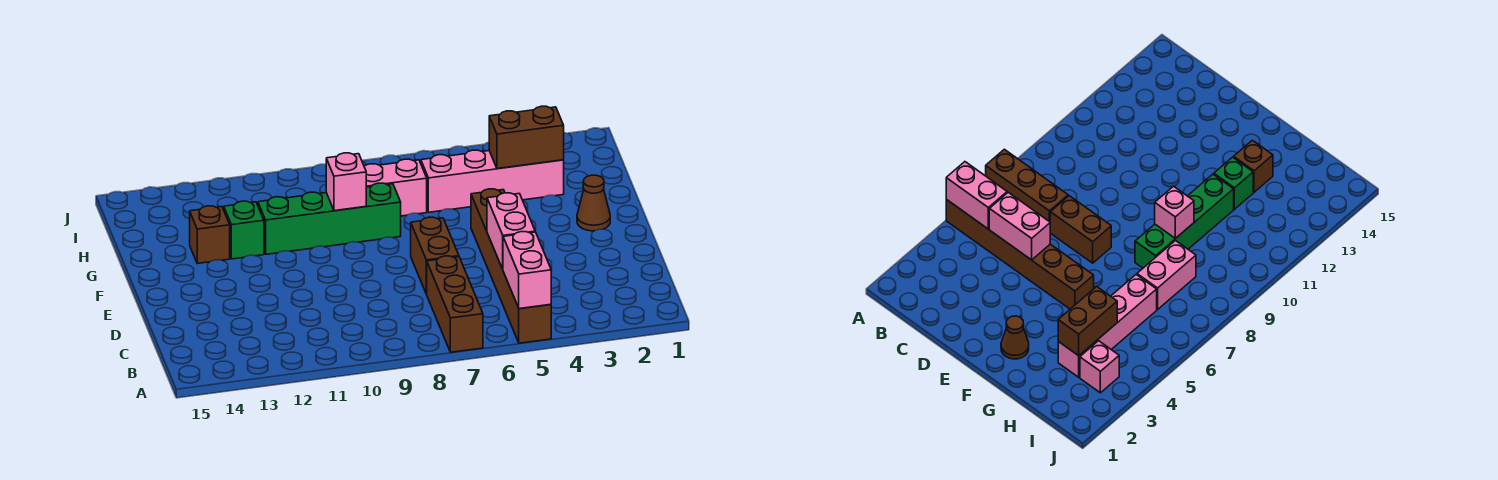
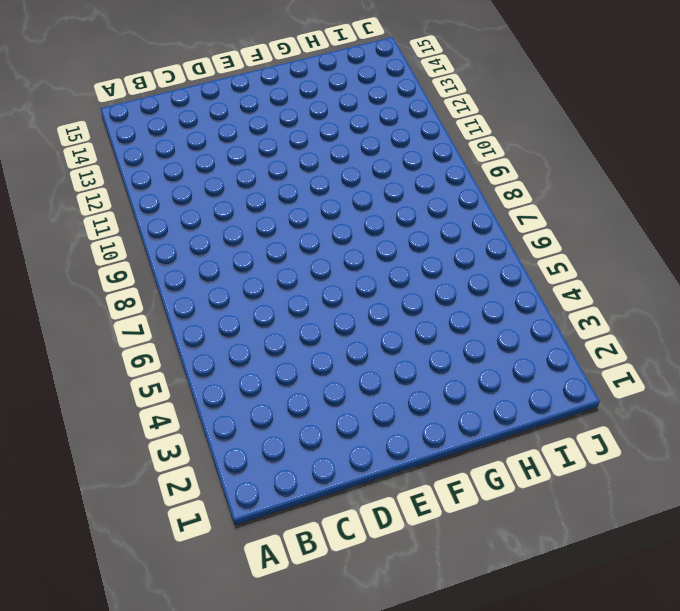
none -> brown 1x6 brick [471,189,551,343]
none -> brown 1x3 brick [427,256,483,352]
none -> brown 1x2 brick [411,217,459,294]

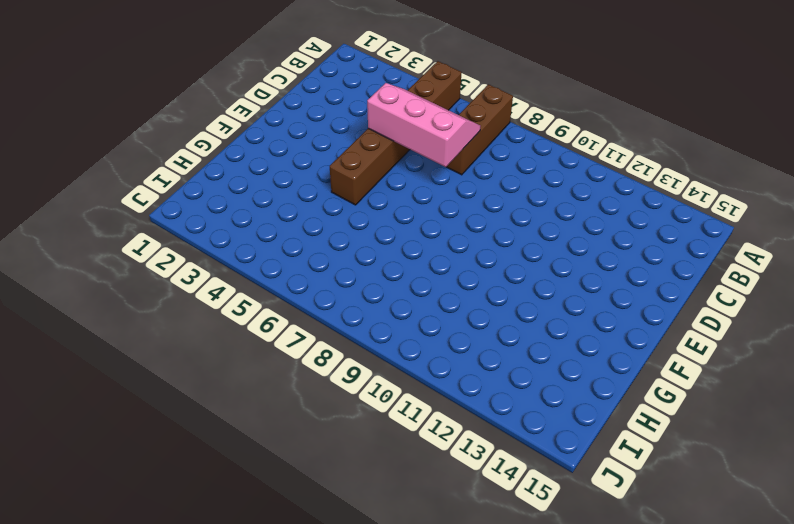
pink 2x3 slope [367,83,480,167] -> pink 1x2 brick [487,193,535,269]
none -> brown 1x2 brick [411,217,459,294]
none -> brown 1x1 cone [577,175,610,231]
none -> green 1x4 brick [258,183,401,254]

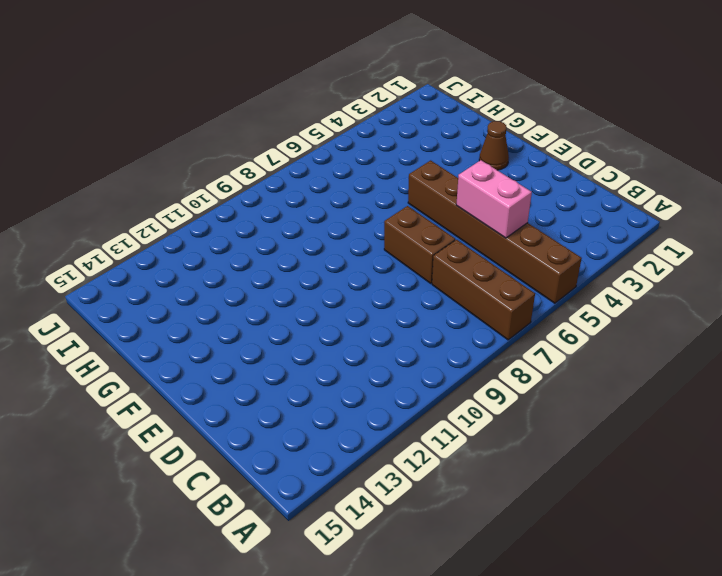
none -> green 1x4 brick [258,183,401,254]
none -> green 1x1 brick [224,201,264,259]
none -> brown 1x1 brick [190,206,230,264]

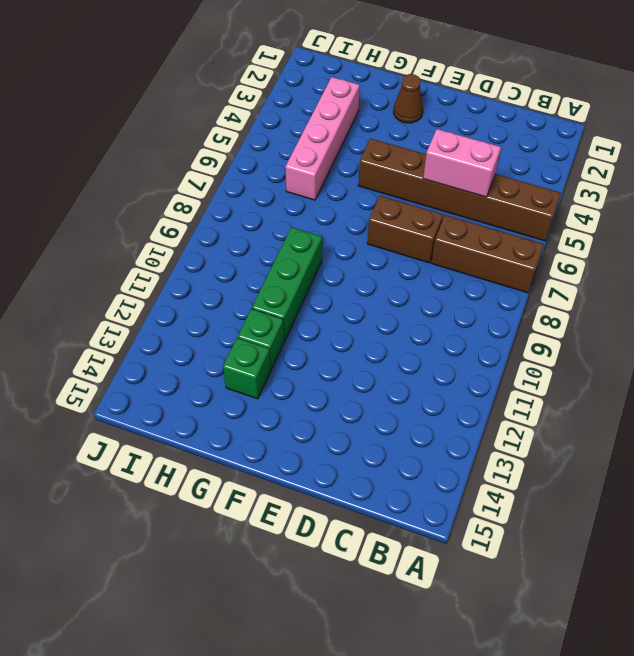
green 1x3 brick [252,227,322,340] -> green 1x4 brick [258,183,401,254]
green 1x1 brick [223,338,271,399] -> brown 1x1 brick [190,206,230,264]
none -> pink 1x2 brick [364,159,427,216]
none -> pink 1x1 brick [1080,341,1119,393]
none -> pink 1x2 brick [503,232,551,309]

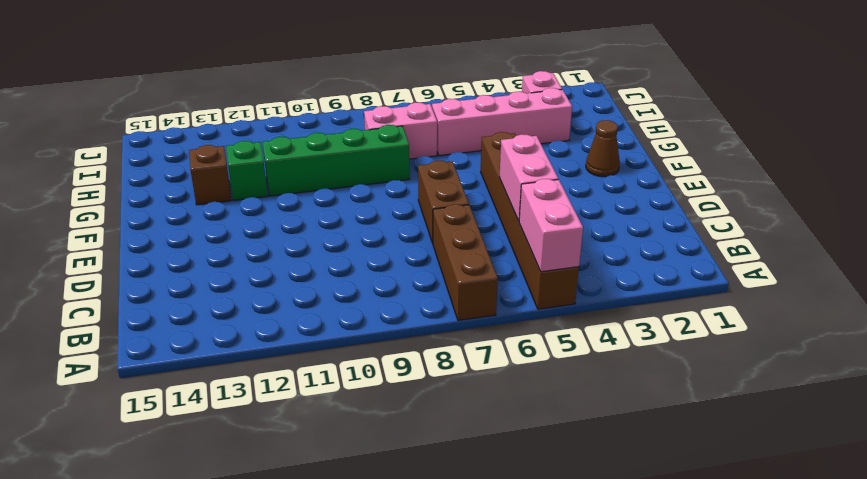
none -> pink 1x1 brick [326,153,366,211]
none -> brown 1x2 brick [489,106,564,169]

